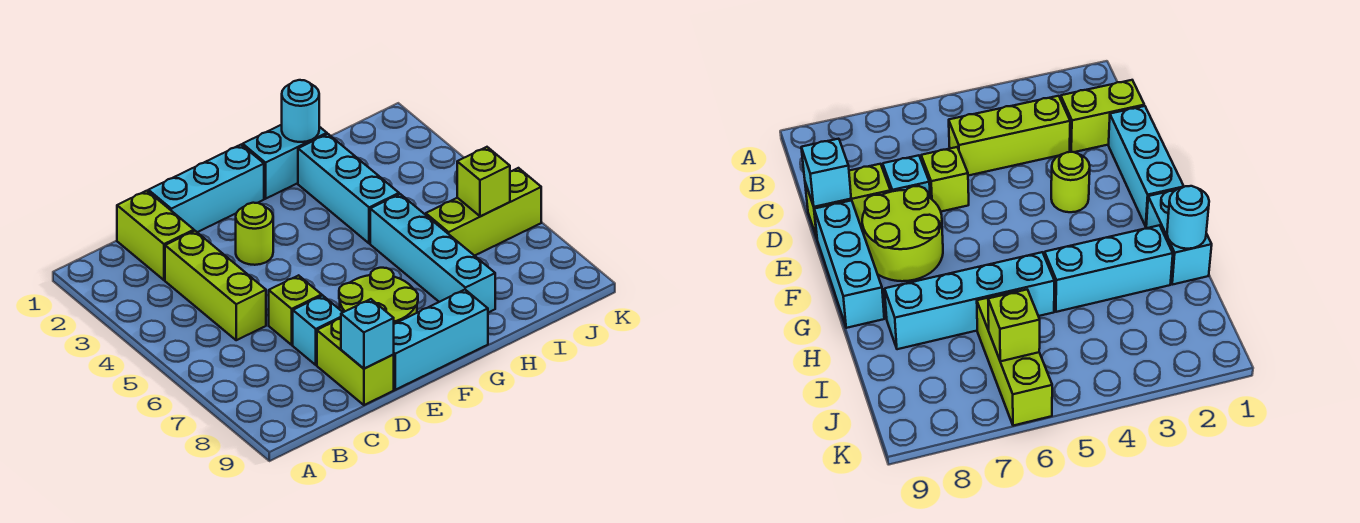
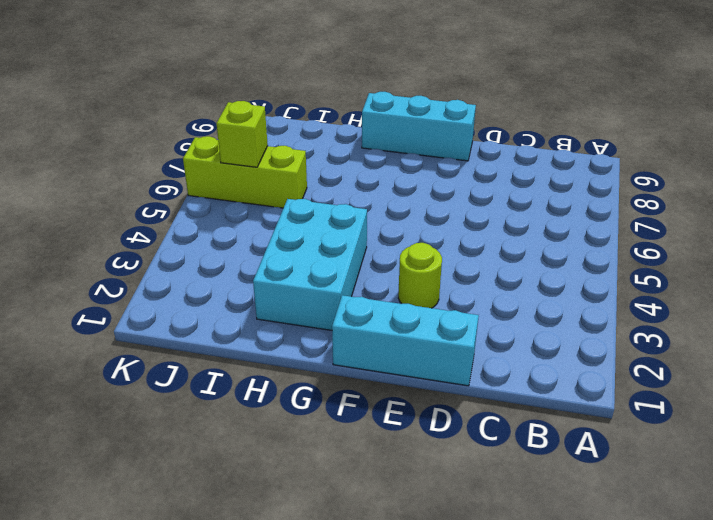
cyan 2x3 brick [253,199,367,330] -> cyan 1x3 brick [298,134,399,244]
none -> lime 1x2 brick [117,191,194,280]
none -> lime 1x3 brick [165,231,266,340]
none -> lime 1x1 brick [269,275,322,345]

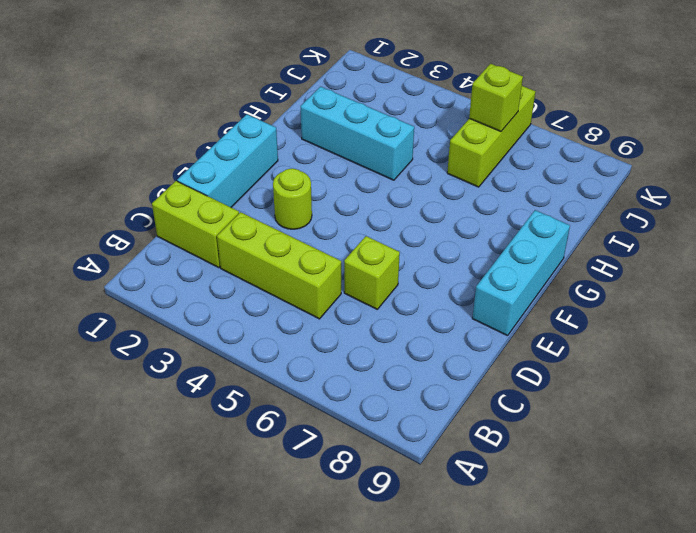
none -> cyan 1x1 brick [293,295,343,365]
none -> lime 1x2 brick [317,319,394,405]
none -> lime 2x2 round brick [339,268,418,324]

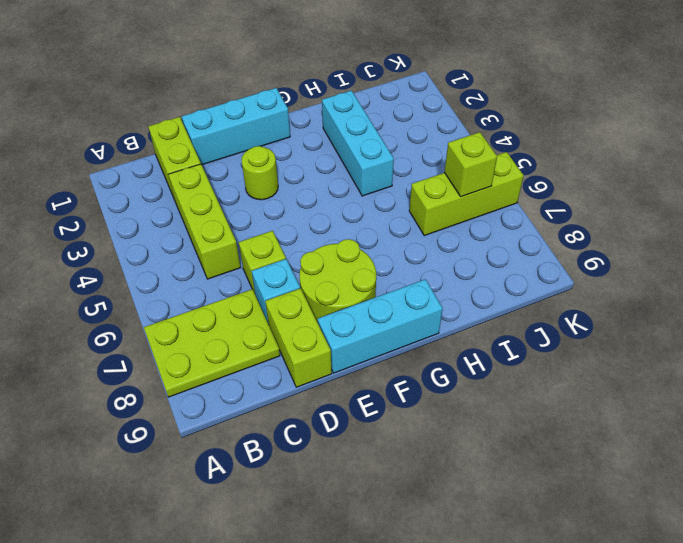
lime 2x3 plate [144,289,280,397] -> none
none -> cyan 1x2 brick [243,125,327,199]
none -> cyan 1x4 brick [370,194,495,313]
none -> cyan 1x1 brick [341,299,394,368]

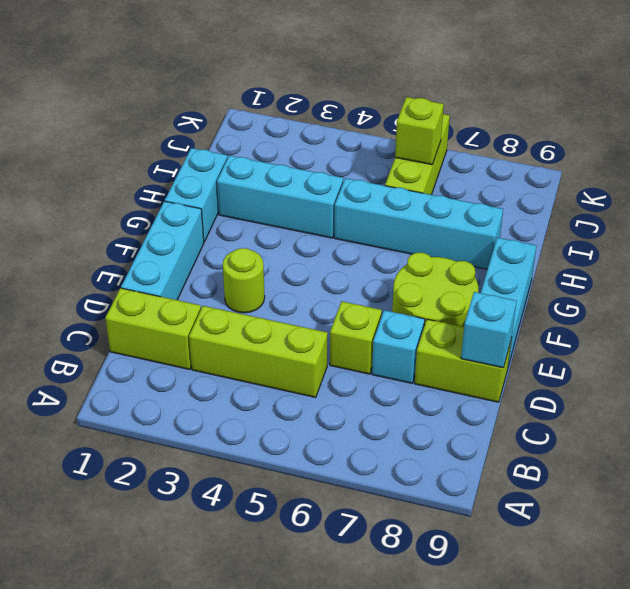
none -> cyan 1x1 round brick [282,80,319,142]

